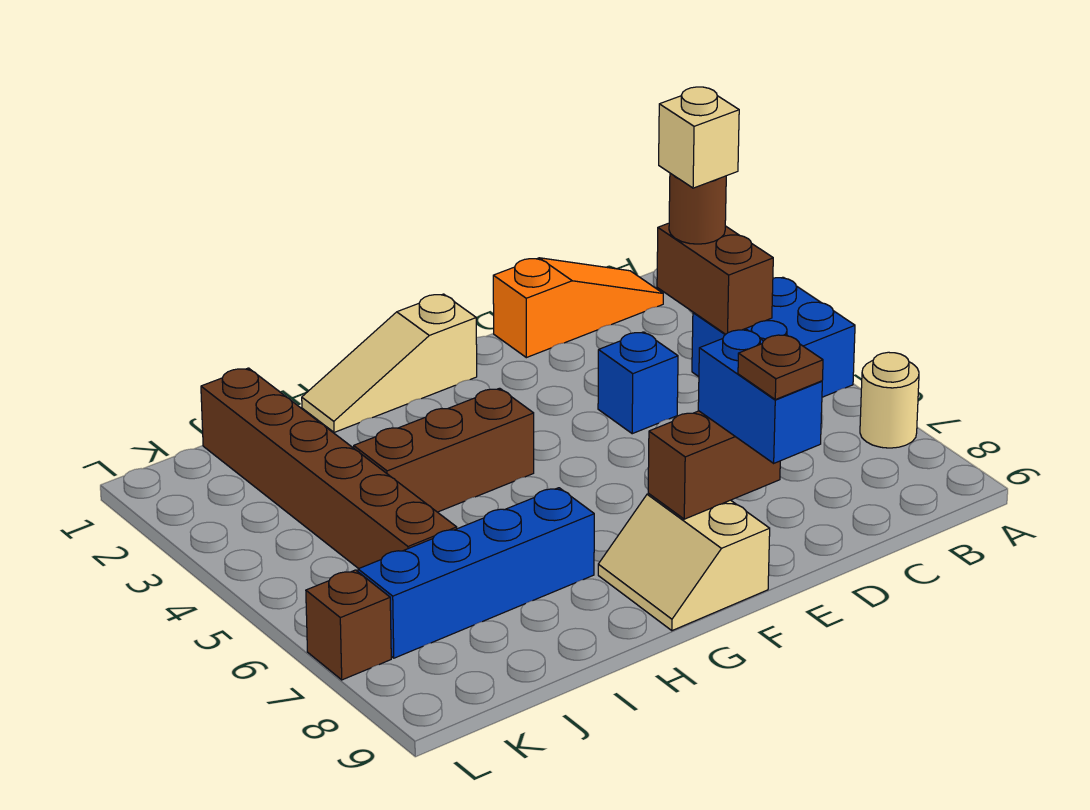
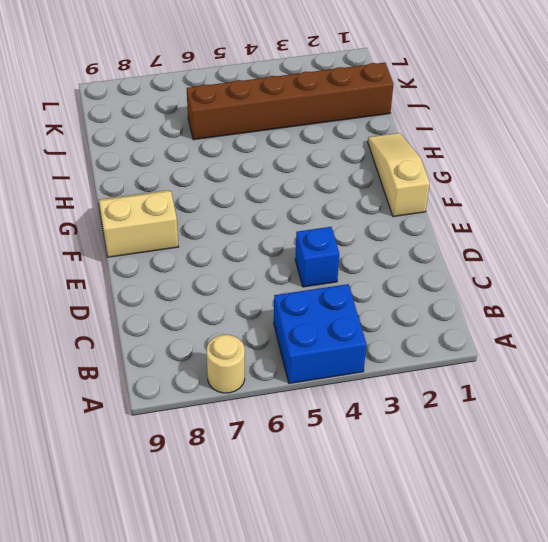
none -> orange 1x3 slope [493,258,663,358]
none -> brown 1x3 brick [354,388,534,512]
none -> blue 1x4 brick [358,488,594,658]

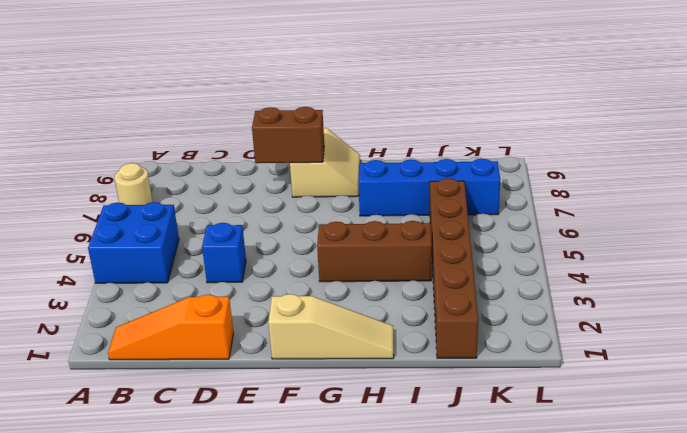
none -> brown 1x1 brick [306,570,391,680]
none -> brown 1x2 brick [657,223,773,334]
none -> brown 1x1 round brick [669,173,726,244]

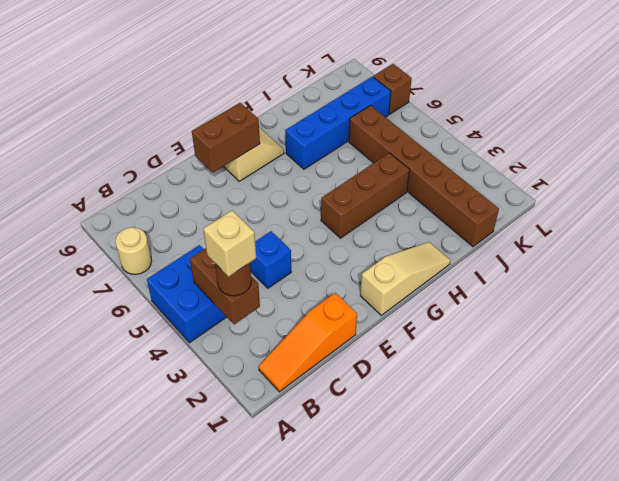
none -> blue 1x2 brick [698,329,822,463]
none -> brown 1x1 plate [738,334,823,400]

